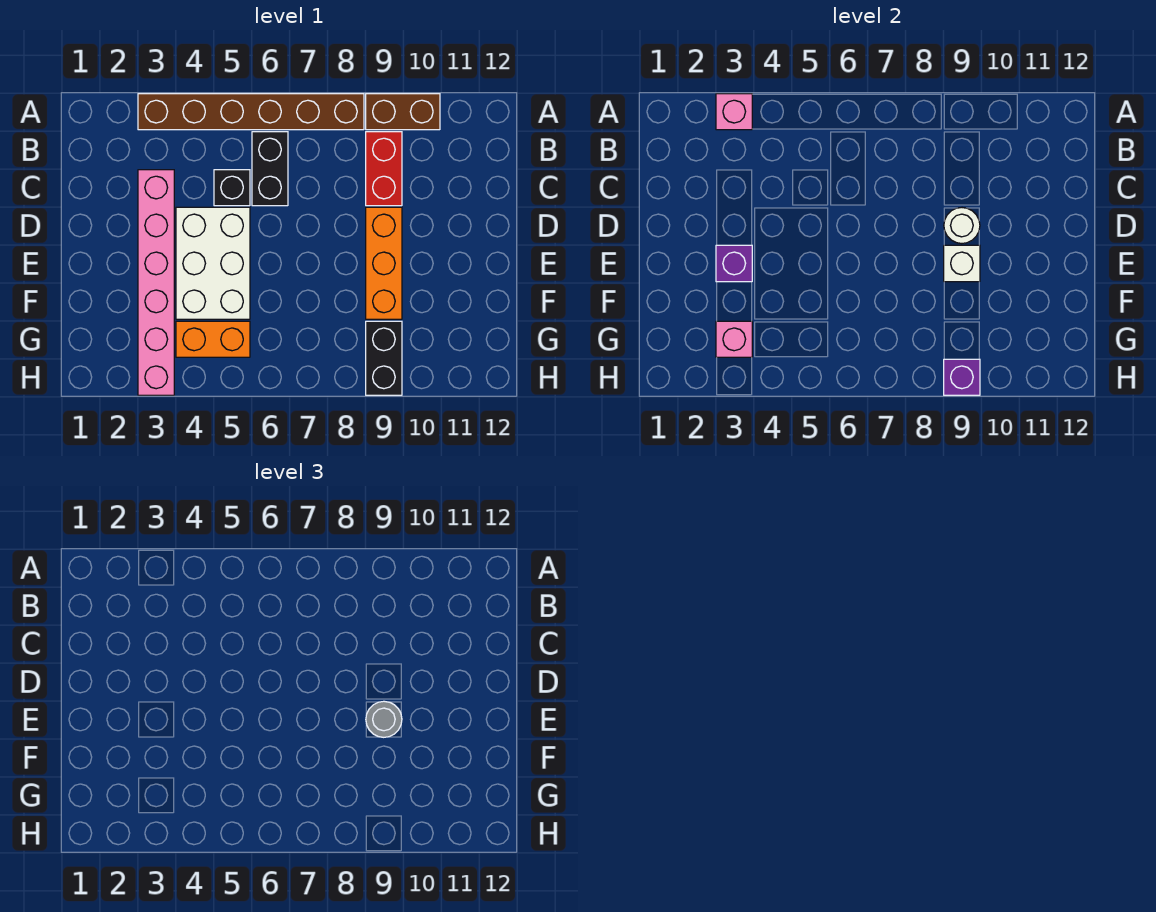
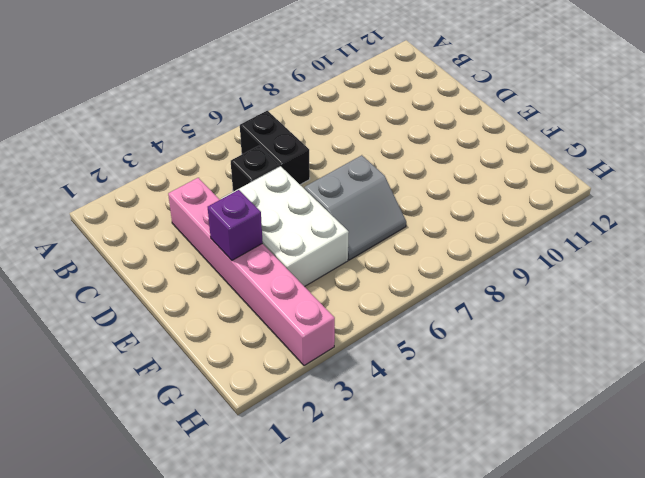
grey 2x2 slope [304,155,406,260] -> none
none -> brown 1x6 brick [138,94,364,130]
none -> brown 1x2 brick [366,94,440,130]
none -> red 1x2 brick [366,132,402,206]

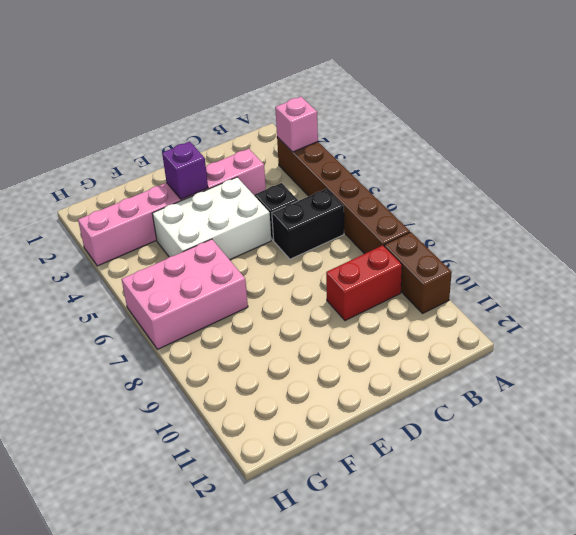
pink 2x3 brick [122,239,248,349] -> none
none -> orange 1x3 brick [366,207,402,319]
none -> orange 1x2 brick [176,321,250,357]
none -> black 1x2 brick [366,321,402,395]

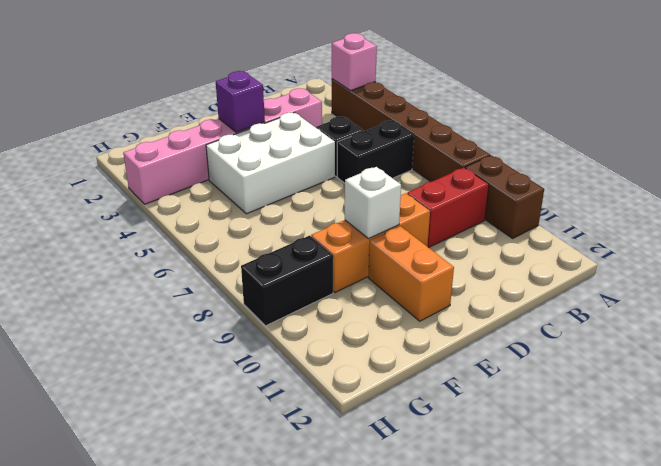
orange 1x2 brick [368,226,454,321] -> orange 1x2 brick moved to [176,321,250,357]
none -> white 1x1 round brick [944,208,980,244]
none -> pink 1x1 brick [716,321,752,357]
none -> purple 1x1 brick [944,359,980,395]

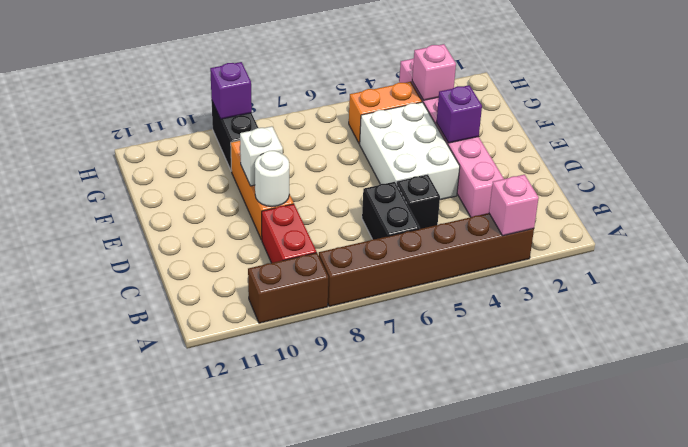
none -> grey 1x1 round brick [366,701,402,737]

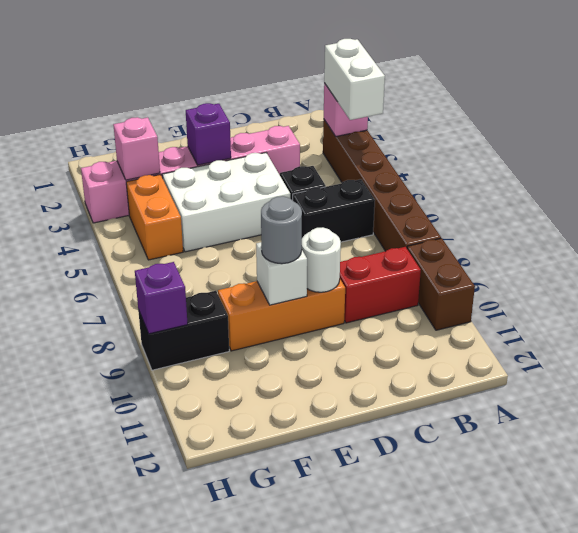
white 1x2 brick [324,39,385,120] -> none

